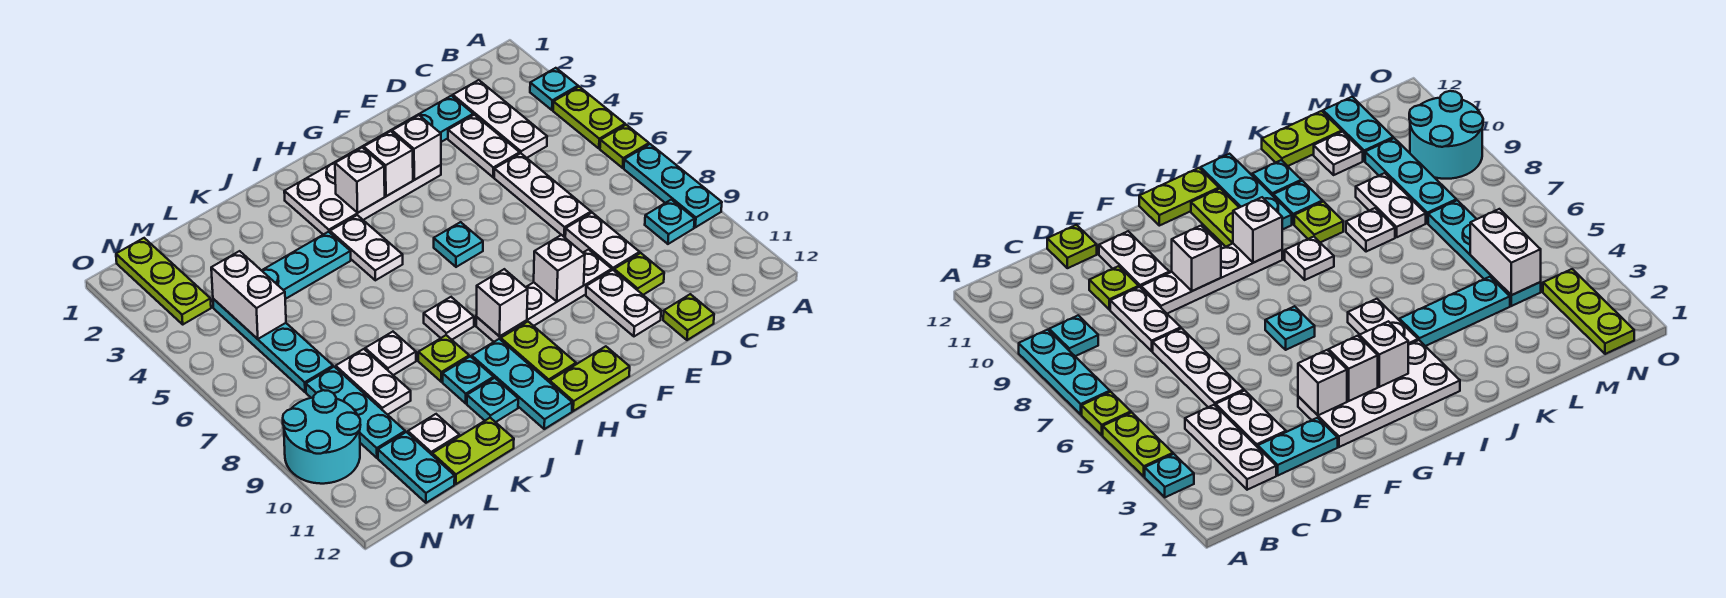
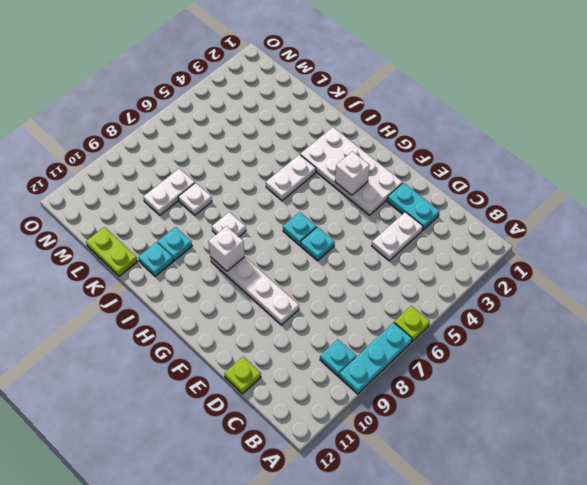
cyan 1x1 plate [301,227,335,261] -> cyan 1x1 plate moved to [530,68,578,110]
none -> lime 1x2 plate [553,87,625,149]
none -> white 1x3 plate [453,80,547,158]
none -> white 1x3 plate [494,153,591,237]
none -> white 1x2 plate [565,213,640,270]

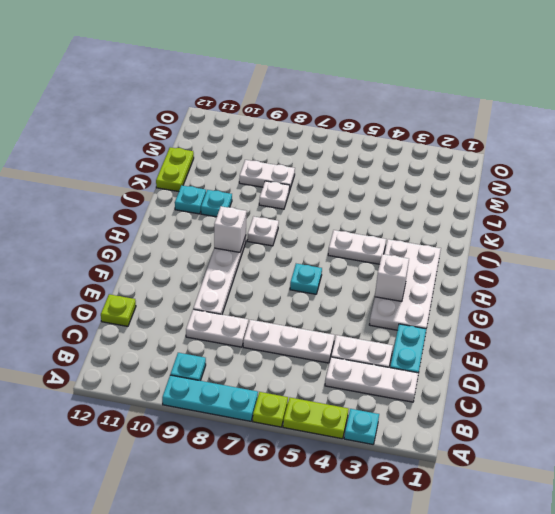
none -> lime 1x1 plate [614,253,664,295]
none -> white 1x2 plate [586,270,661,336]
none -> lime 1x2 plate [550,346,630,411]
none -> lime 1x2 plate [501,322,576,382]

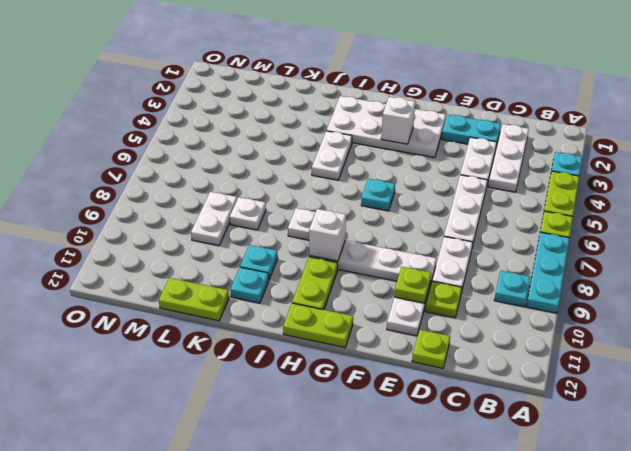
lime 1x1 plate [394,267,431,303] -> lime 1x1 plate moved to [418,335,469,382]
none -> cyan 1x3 plate [472,339,572,429]
none -> cyan 1x3 plate [262,232,351,299]
none -> white 1x1 plate [408,414,460,455]
none -> cyan 1x4 plate [213,299,333,392]

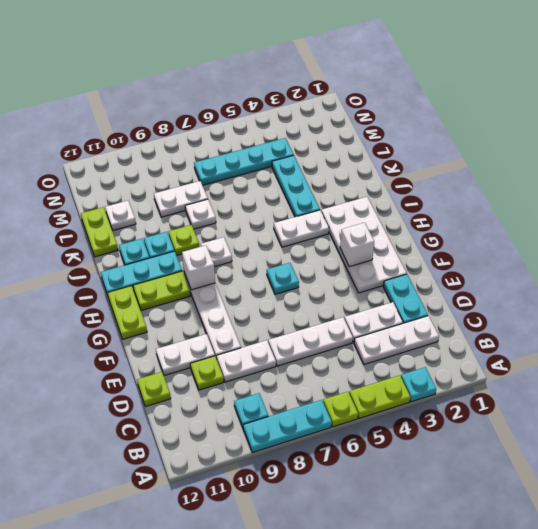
none -> cyan 1x3 plate [306,367,405,458]
none -> cyan 1x2 plate [378,432,455,503]
none -> lime 1x3 plate [116,238,211,324]
none -> cyan 2x2 round brick [283,390,360,484]

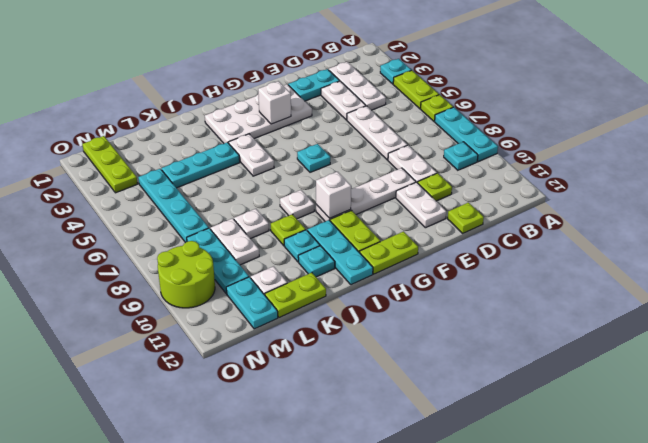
lime 2x2 round brick [157,241,215,308] -> cyan 2x2 round brick [283,390,360,484]
none -> white 1x1 brick [392,115,441,180]
none -> white 1x1 brick [534,235,585,302]
none -> white 1x1 brick [335,147,385,213]
none -> white 1x2 brick [211,251,286,339]

